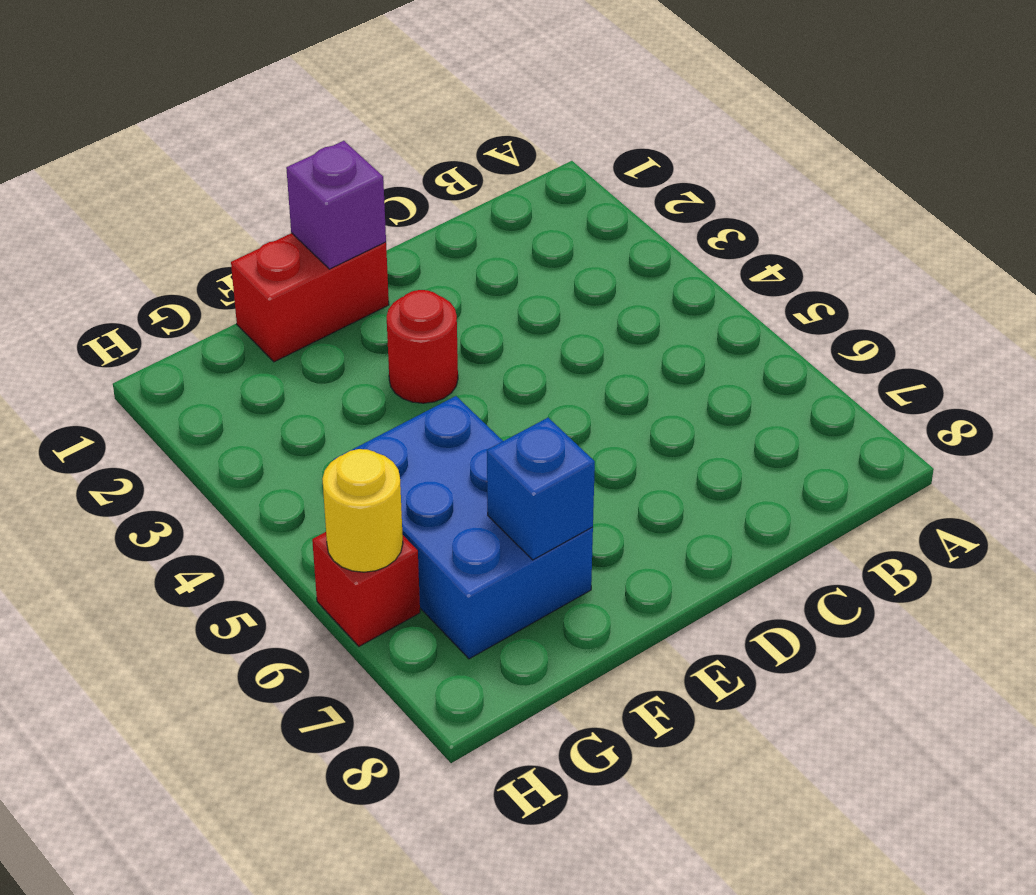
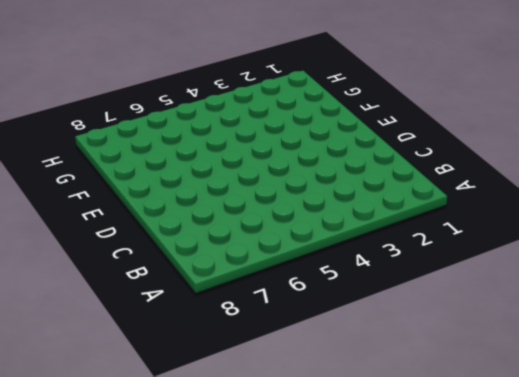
none -> red 1x2 brick [231,233,389,362]
none -> red 1x1 round brick [387,290,458,403]

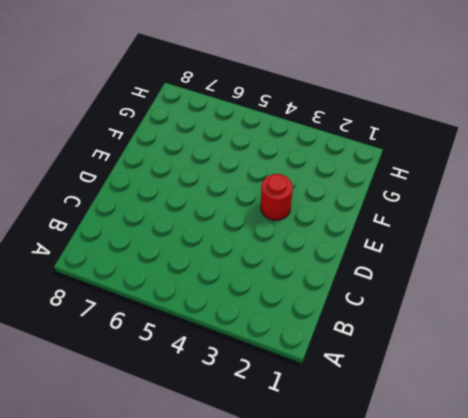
none -> red 1x2 brick [231,233,389,362]
none -> blue 2x3 brick [334,396,593,659]

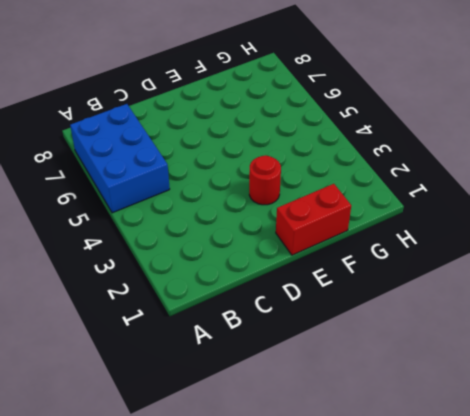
blue 2x3 brick [70,104,170,213] -> blue 2x3 brick moved to [334,396,593,659]
none -> red 1x1 brick [312,532,420,646]
none -> purple 1x1 brick [286,141,386,269]

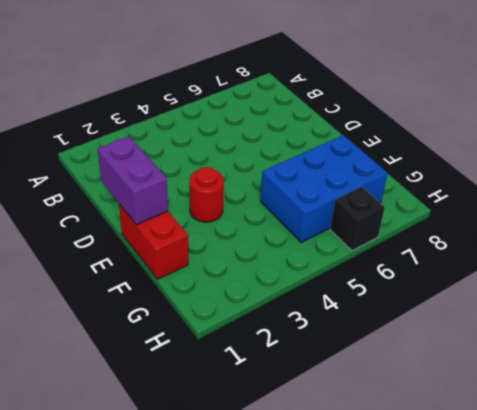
purple 1x2 brick [97,137,168,225] -> purple 1x1 brick [286,141,386,269]
black 1x1 brick [330,187,385,251] -> red 1x1 brick [312,532,420,646]
none -> blue 1x1 brick [487,418,595,560]
none -> yellow 1x1 round brick [322,449,403,572]

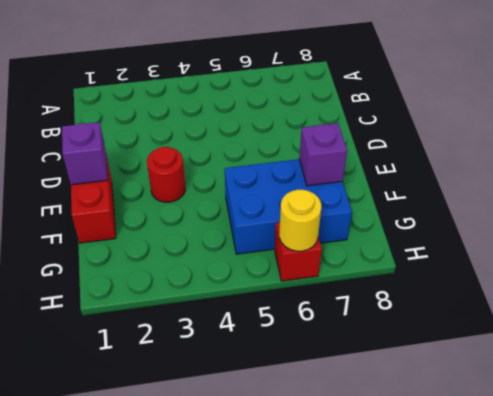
purple 1x1 brick [299,123,347,186] -> blue 1x1 brick [487,418,595,560]

